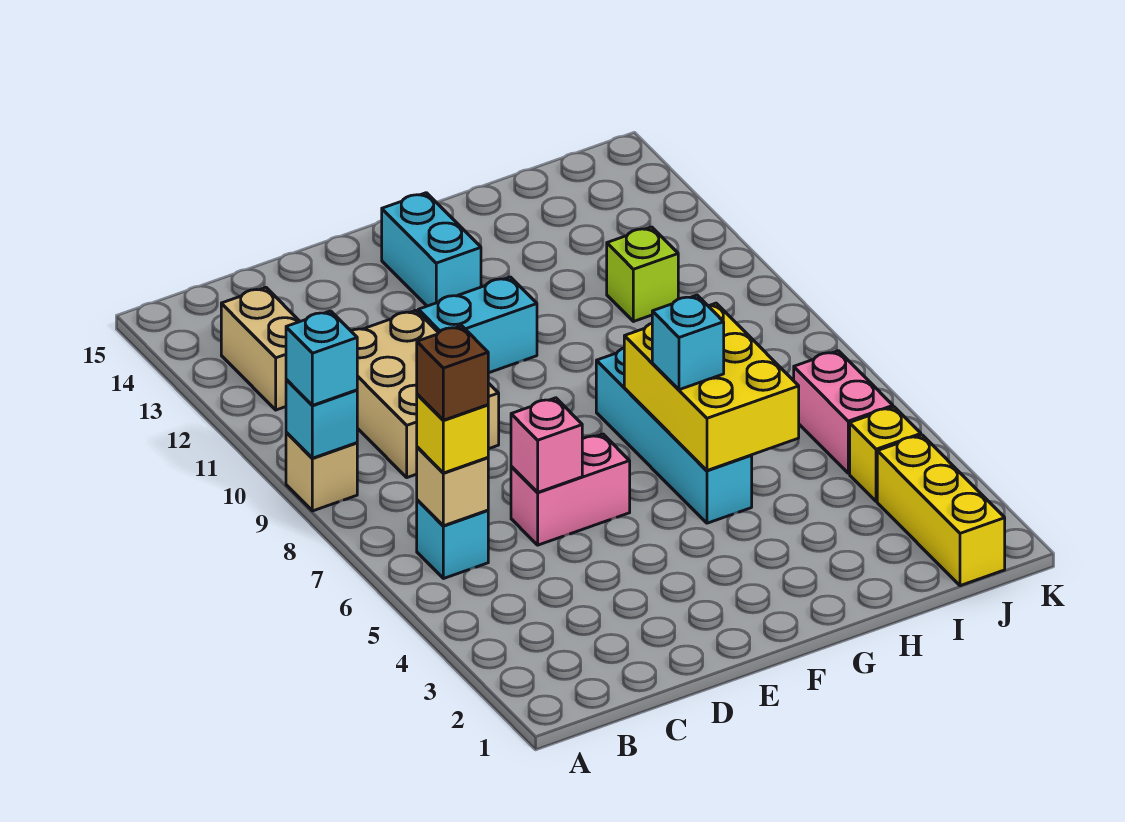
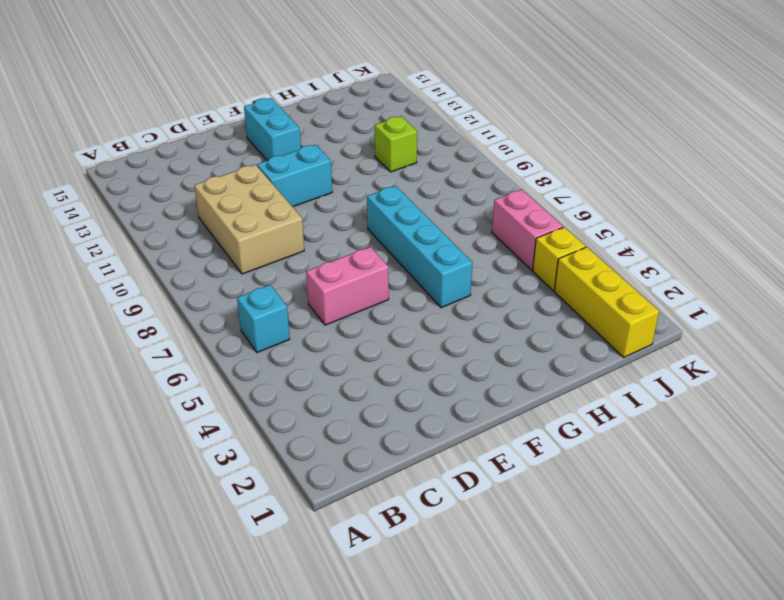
none -> tan 1x1 brick [286,432,357,511]
none -> tan 1x2 brick [221,287,300,410]
none -> cyan 1x1 brick [286,379,357,458]

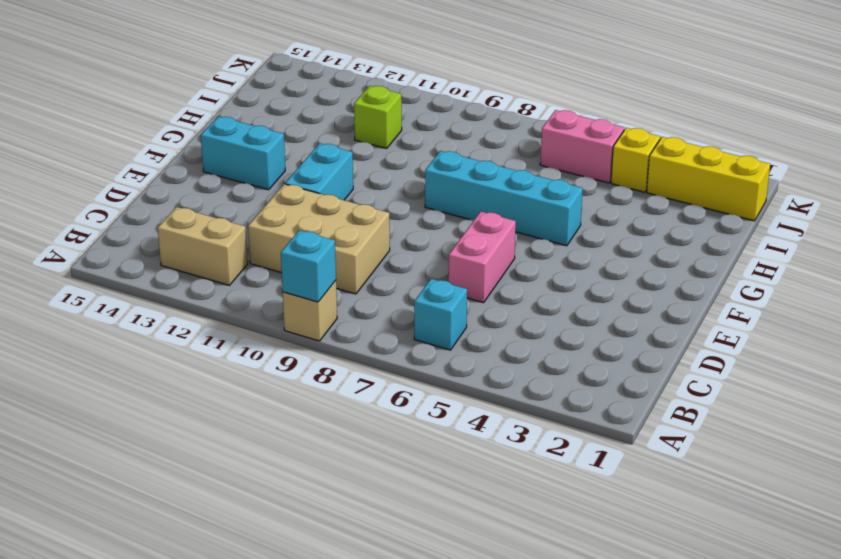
none -> tan 1x1 brick [417,447,488,526]
none -> pink 1x1 brick [511,398,582,492]
none -> yellow 2x3 brick [624,303,799,470]

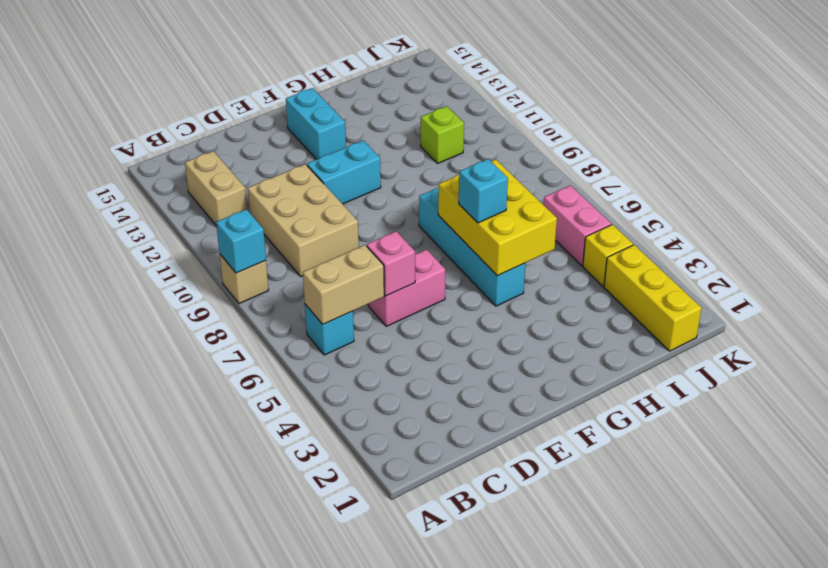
tan 1x2 brick [303,245,384,324] -> tan 1x1 brick [417,447,488,526]
none -> cyan 1x1 brick [286,311,357,405]
none -> yellow 1x1 brick [417,394,488,473]
none -> brown 1x1 brick [417,326,488,420]

